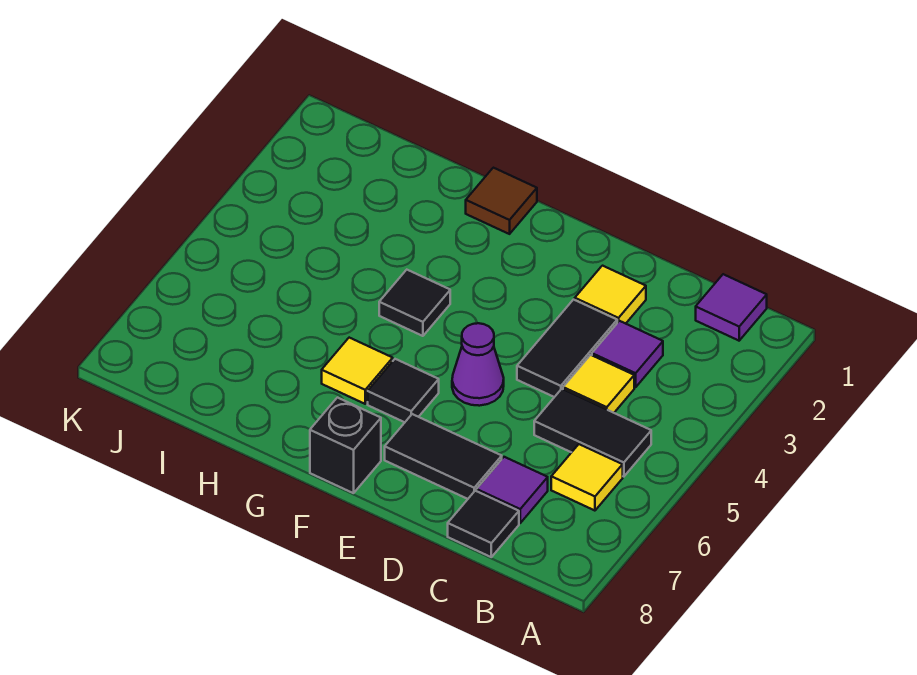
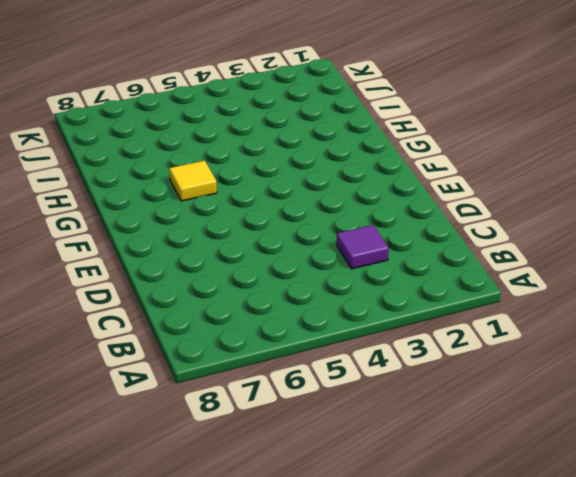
none -> purple 1x1 tile [696,274,767,341]
none -> black 1x2 tile [534,389,651,477]
none -> yellow 1x1 tile [551,444,623,511]

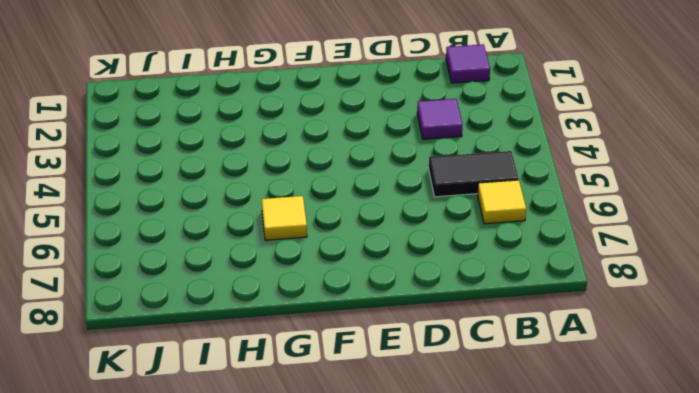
none -> yellow 1x1 tile [563,355,634,413]
none -> purple 1x1 tile [477,457,548,523]
none -> black 1x1 tile [448,491,519,557]

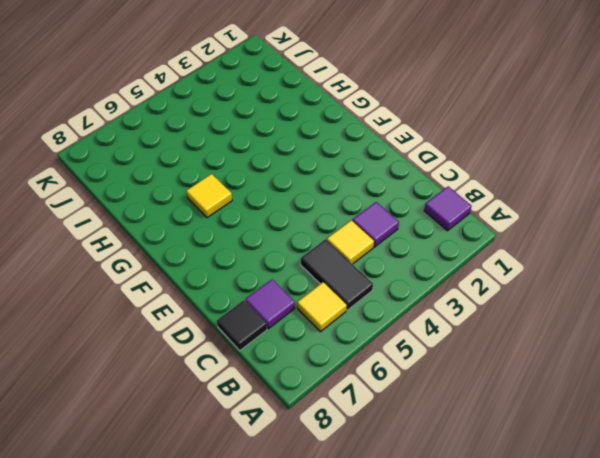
none -> yellow 1x1 tile [575,266,646,324]
none -> black 1x2 tile [517,300,617,397]
none -> black 1x2 tile [385,414,502,499]

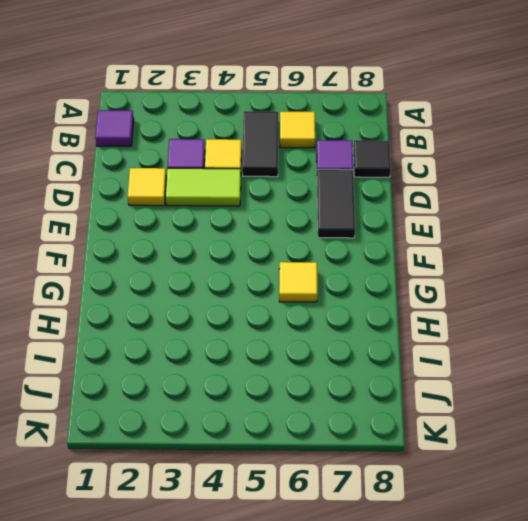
lime 1x2 tile [166,168,241,206] -> black 1x2 tile [517,300,617,397]
none -> purple 1x1 cone [452,323,504,406]
none -> black 1x1 tile [368,359,439,422]
none -> black 1x1 brick [310,398,381,493]

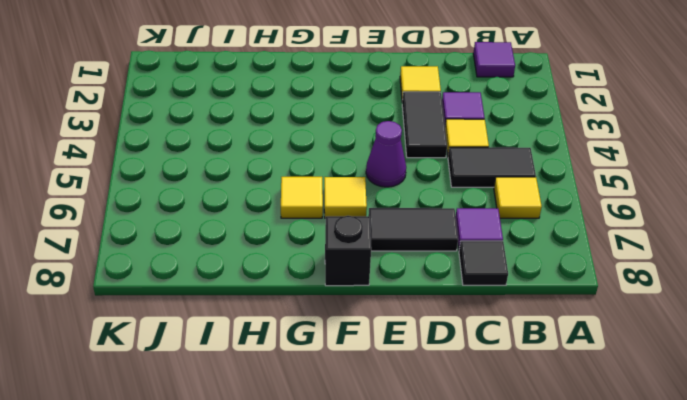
yellow 1x1 tile [324,177,367,218] -> black 1x1 tile [368,359,439,422]
none -> brown 1x1 tile [466,168,537,234]
none -> black 1x1 tile [379,270,450,336]

